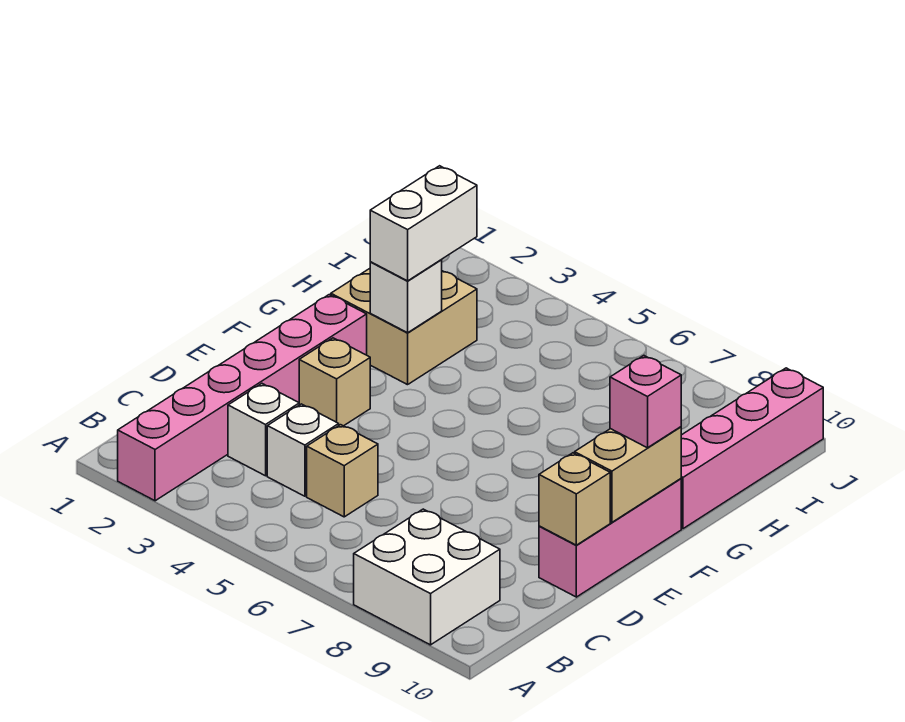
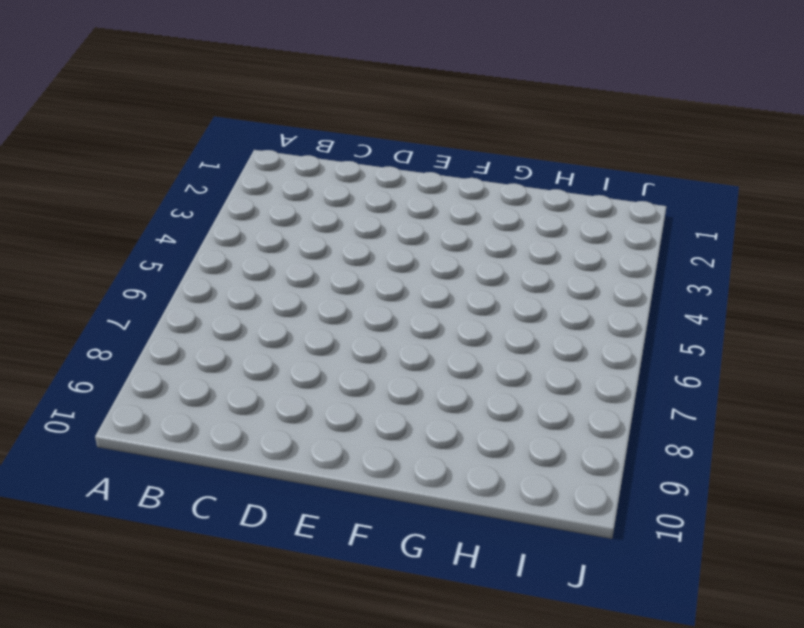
none -> pink 1x6 brick [118,295,367,501]
none -> white 2x2 brick [354,509,500,645]
none -> white 1x1 brick [228,384,299,476]

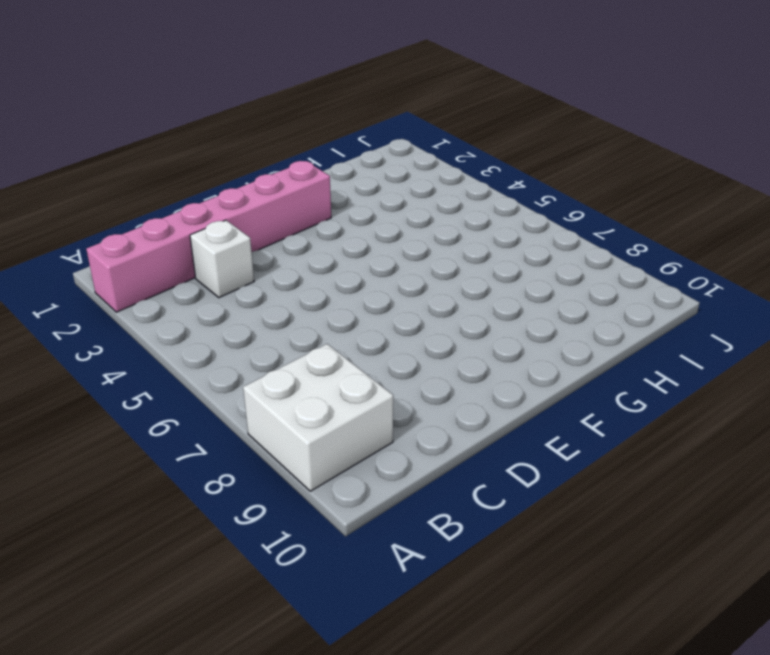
none -> white 1x1 brick [267,404,339,496]
none -> tan 1x1 brick [307,425,378,517]
none -> pink 1x3 brick [539,479,681,597]

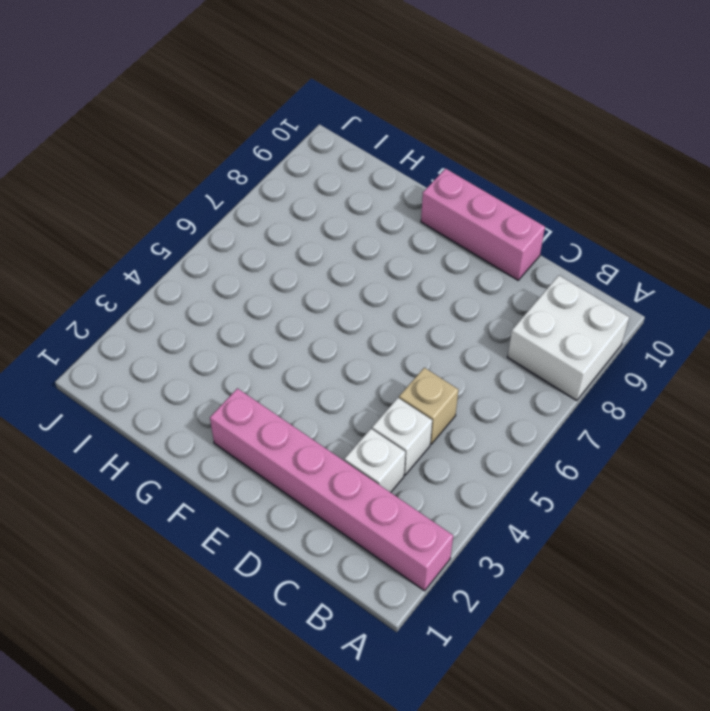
none -> tan 1x1 brick [299,338,370,426]
none -> tan 2x2 brick [331,269,477,385]
none -> pink 1x4 brick [681,368,823,529]

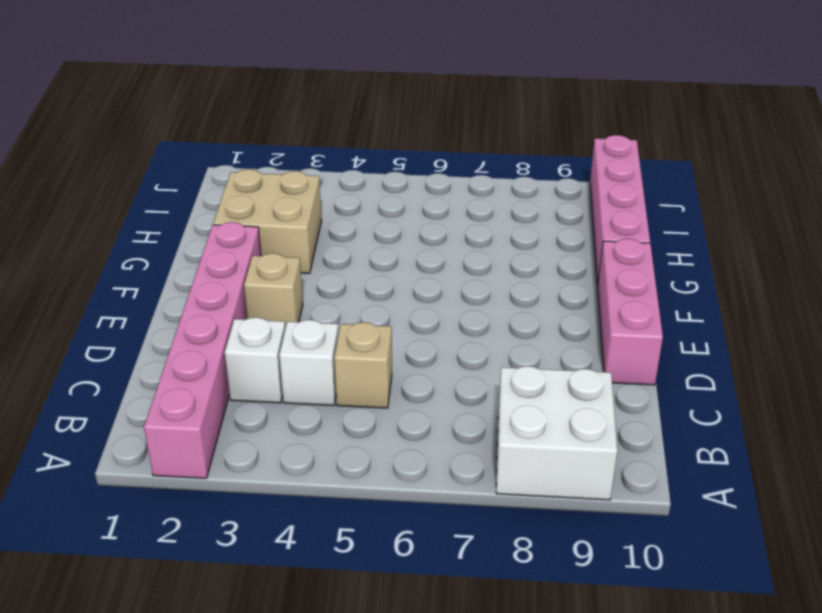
none -> tan 1x1 brick [539,453,610,545]
none -> tan 1x2 brick [575,427,681,522]
none -> white 1x1 brick [370,260,442,333]

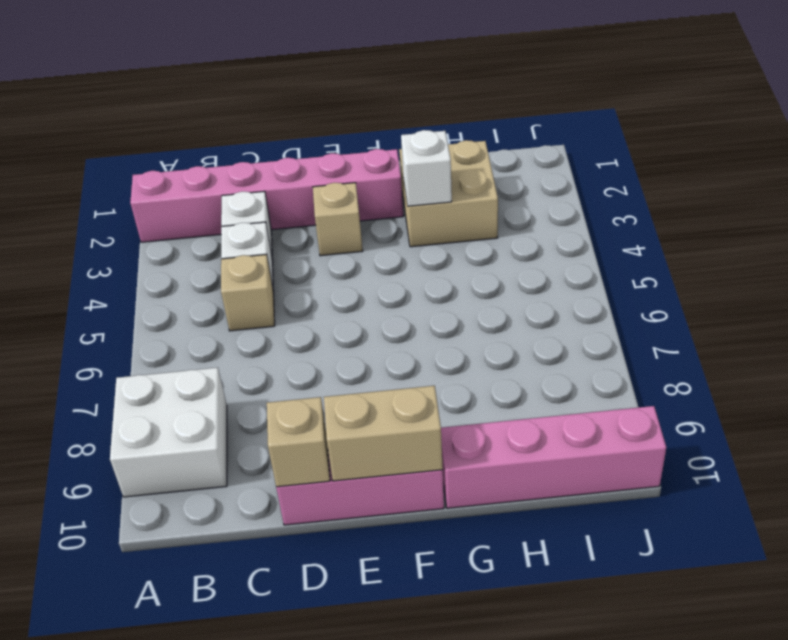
none -> pink 1x1 brick [610,356,681,448]
none -> white 1x2 brick [370,166,477,281]

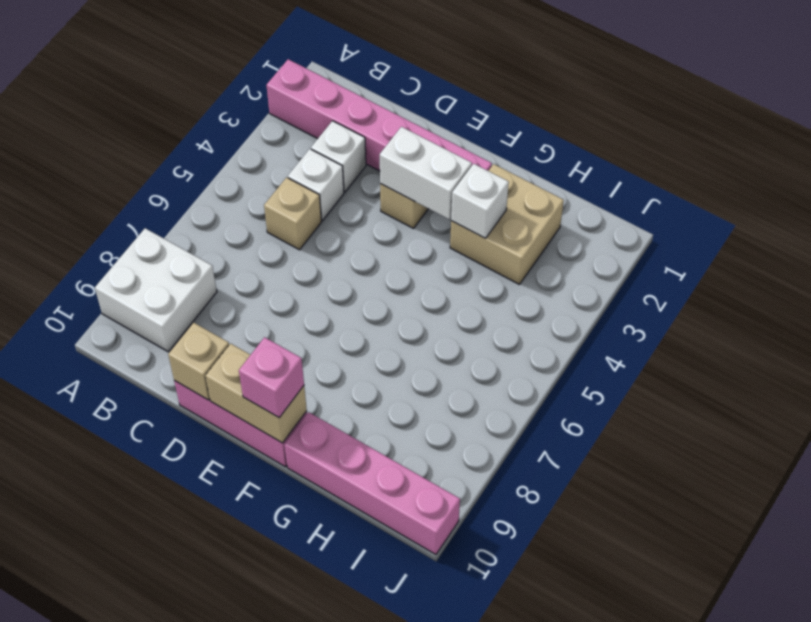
white 1x2 brick [380,127,472,219] -> white 1x2 brick moved to [370,166,477,281]

